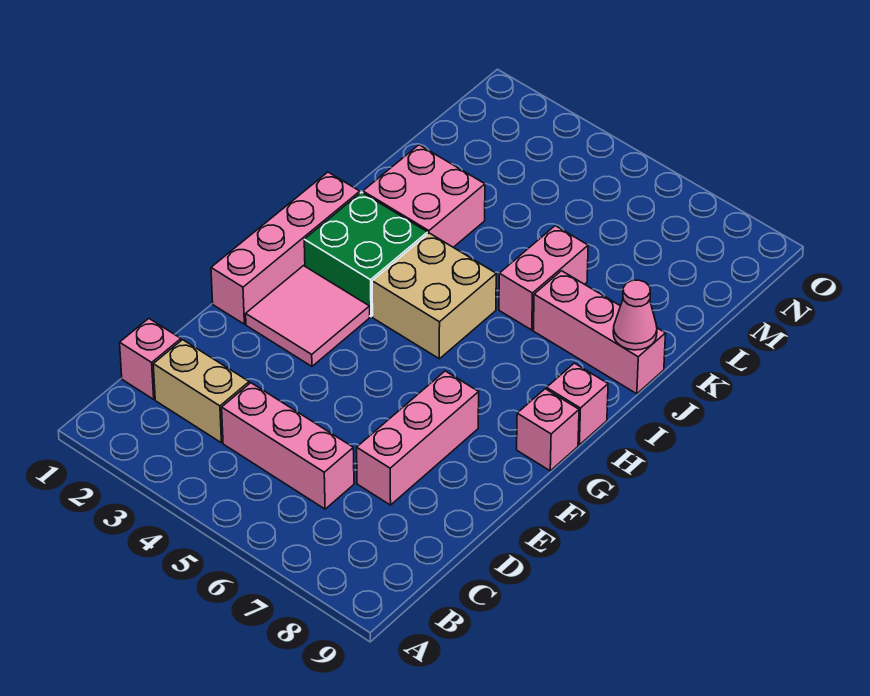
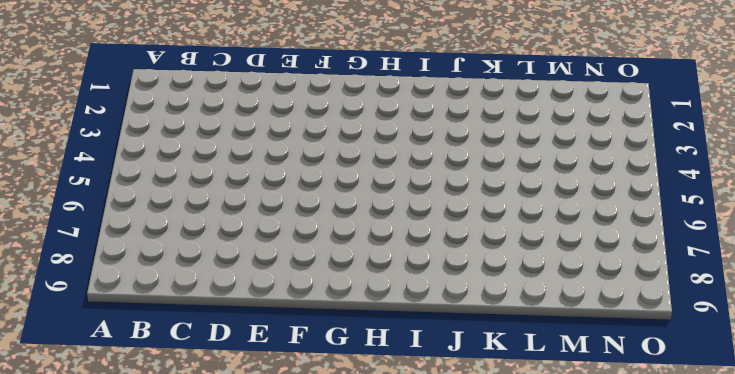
none -> pink 1x1 brick [120,319,181,399]
none -> tan 1x2 brick [153,340,249,443]
none -> pink 1x3 brick [222,383,354,509]

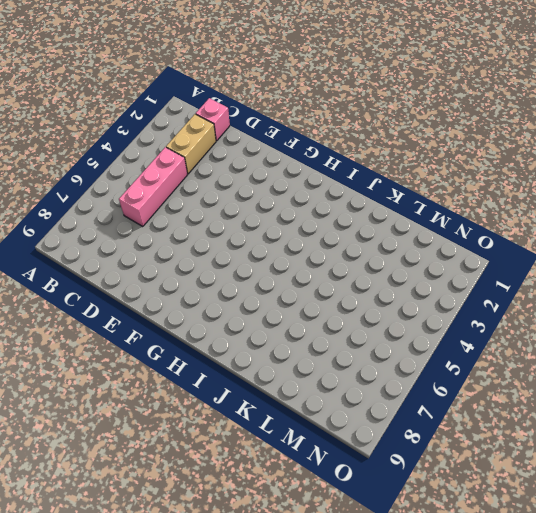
none -> pink 1x3 brick [357,371,479,505]
none -> pink 1x4 brick [211,172,360,324]
none -> pink 2x2 tile [246,266,370,366]

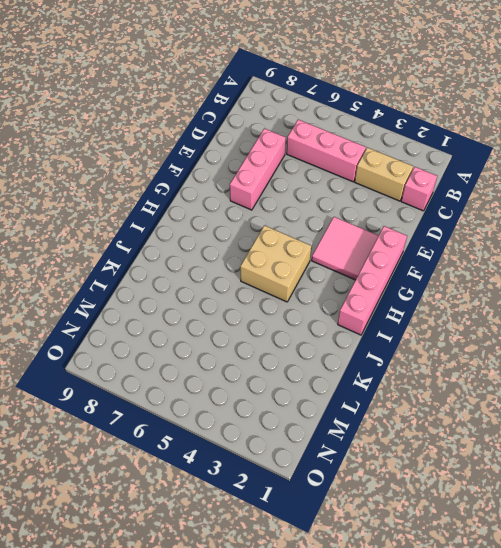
none -> pink 1x1 brick [517,389,579,471]
none -> green 2x2 brick [304,192,428,317]
none -> pink 1x1 brick [547,363,608,445]

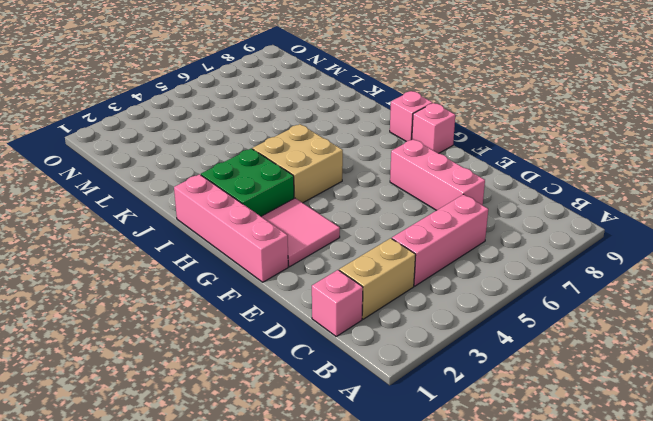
none -> pink 2x2 brick [363,145,485,247]
none -> pink 1x2 brick [499,226,588,330]
none -> pink 1x3 brick [533,271,666,394]

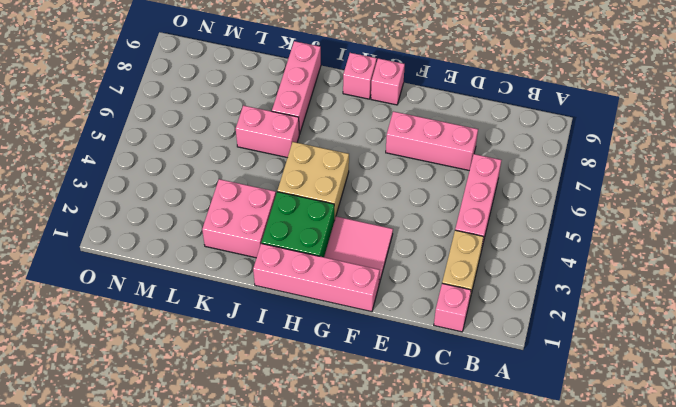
none -> pink 1x1 cone [613,280,657,350]

